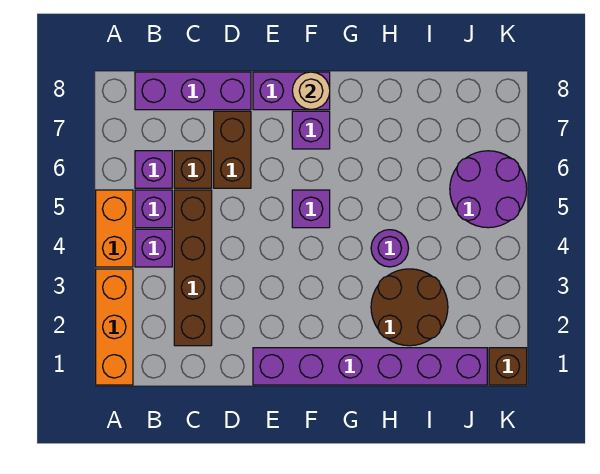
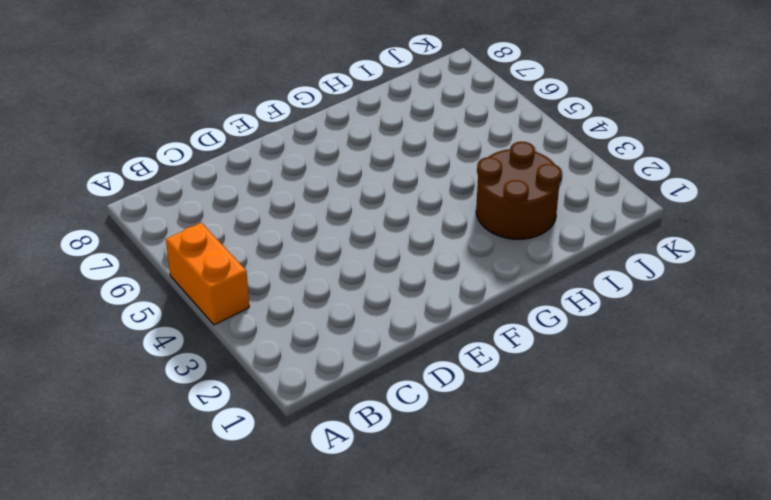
none -> orange 1x3 brick [96,269,133,385]
none -> purple 1x1 brick [135,229,172,267]
none -> purple 1x1 brick [135,190,172,228]

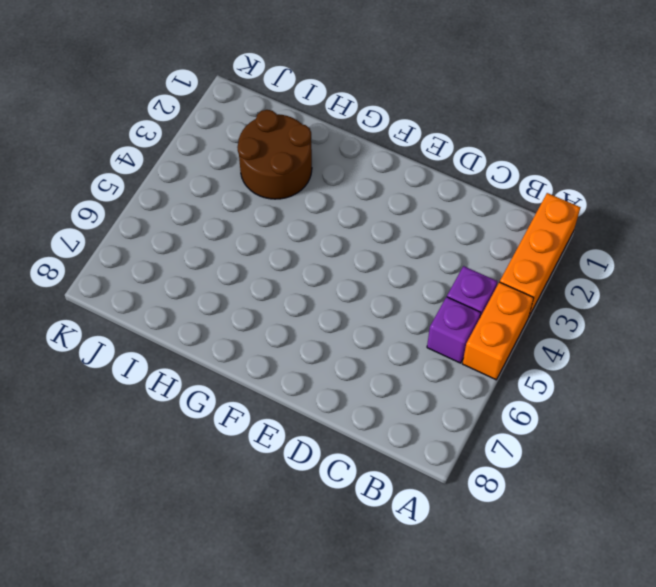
none -> purple 1x1 brick [135,151,172,188]
none -> purple 1x3 brick [135,72,251,110]
none -> brown 1x4 brick [174,190,212,346]

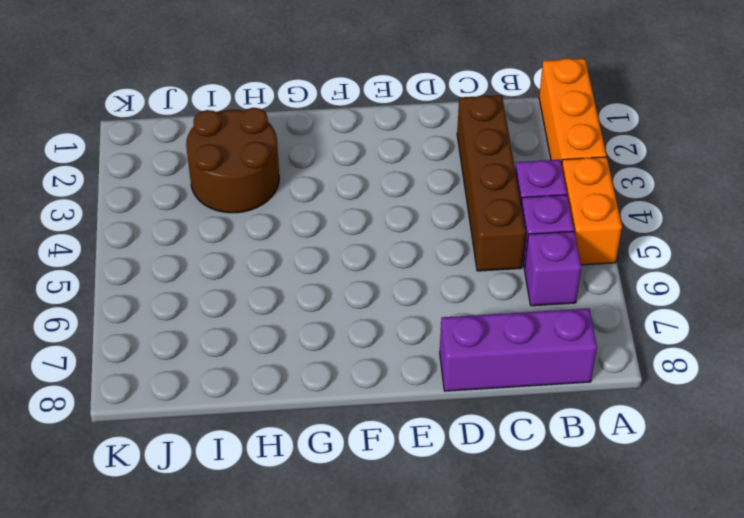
none -> brown 1x1 brick [174,151,212,188]
none -> brown 1x2 brick [214,111,251,188]
none -> purple 1x6 brick [253,348,487,385]

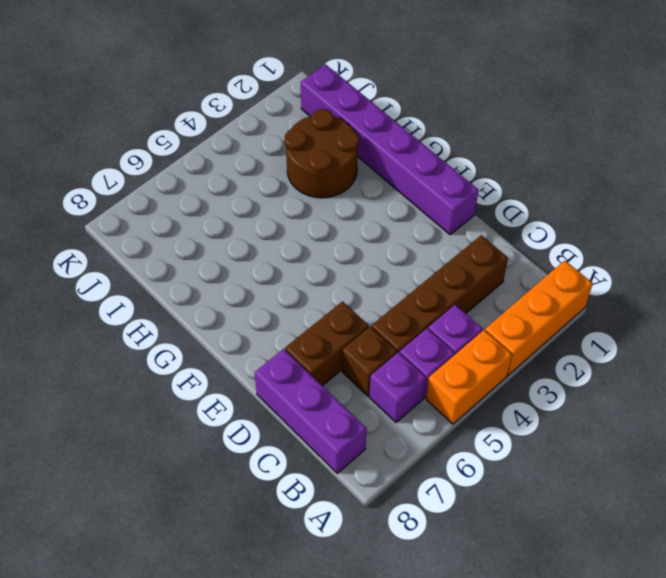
none -> purple 1x2 brick [253,72,330,110]
none -> purple 1x1 brick [292,190,330,228]
none -> purple 1x1 brick [292,111,330,149]

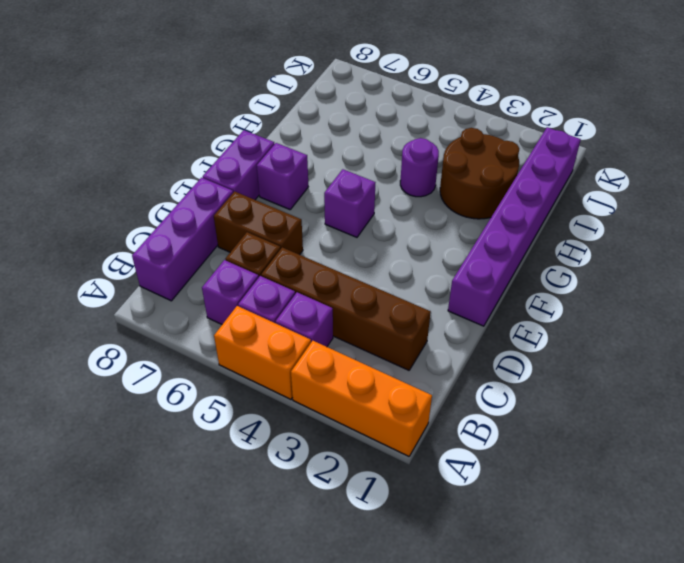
none -> purple 2x2 round brick [450,151,527,228]
none -> brown 1x1 brick [489,348,527,385]
none -> tan 1x1 round brick [292,72,330,110]

